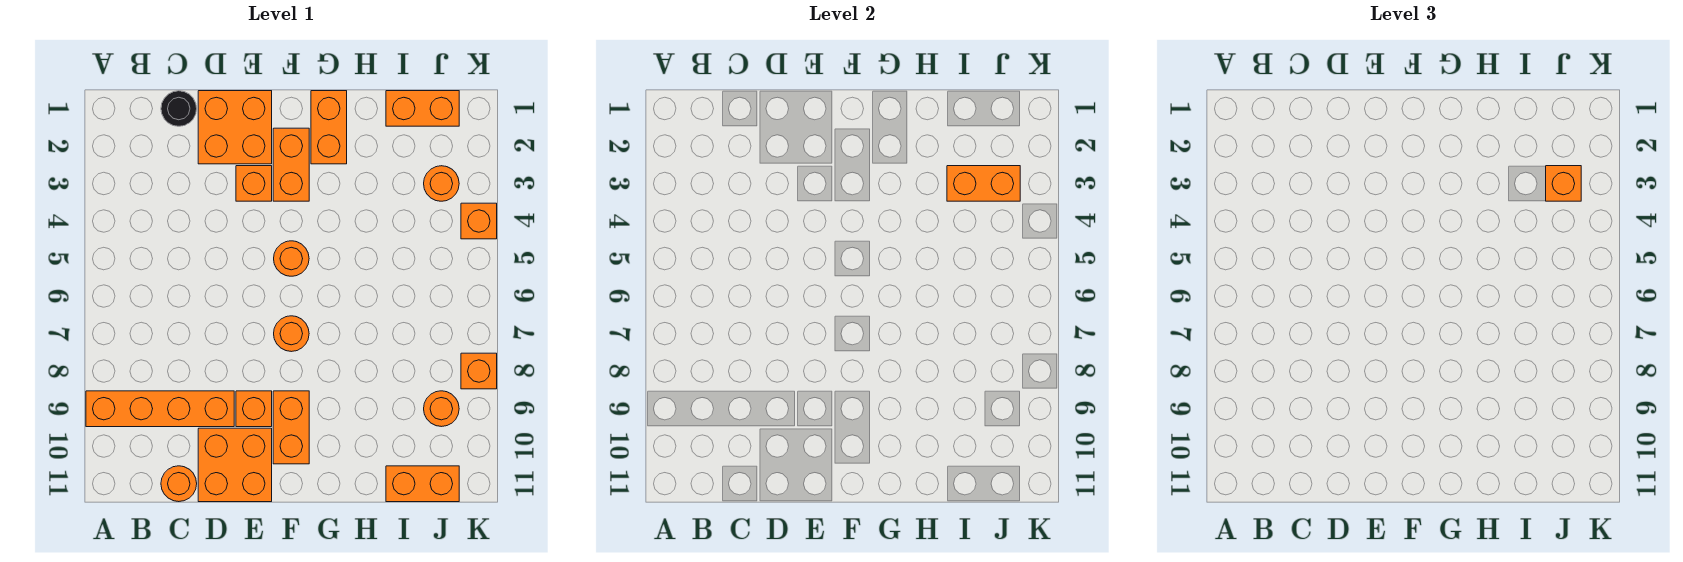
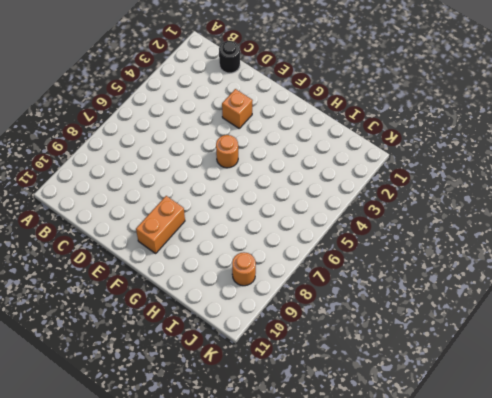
none -> orange 1x4 brick [86,391,234,427]
none -> orange 1x1 round brick [161,466,197,502]
none -> orange 2x2 brick [198,91,272,164]

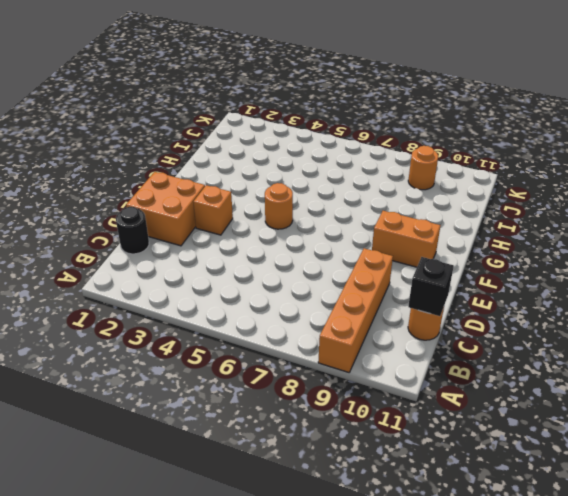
black 1x1 brick [408,257,454,316] -> none
none -> orange 2x2 brick [198,428,272,502]
none -> orange 1x1 brick [236,391,272,427]
none -> orange 1x2 brick [273,128,309,201]

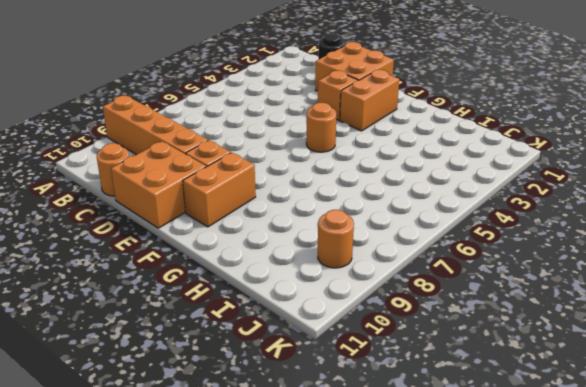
none -> orange 1x1 round brick [274,316,309,352]
none -> orange 1x2 brick [311,91,347,164]
none -> orange 1x2 brick [386,91,459,126]

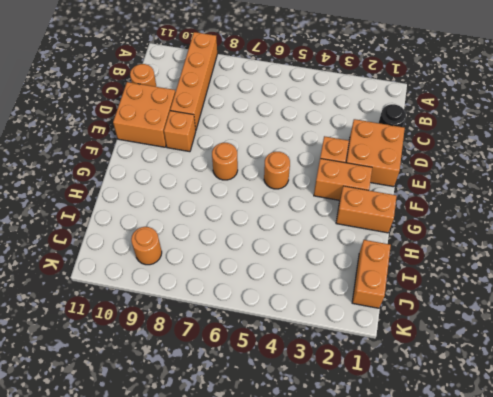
none -> orange 1x2 brick [273,391,309,464]
none -> orange 1x2 brick [386,466,459,502]
none -> orange 1x1 round brick [424,166,459,201]

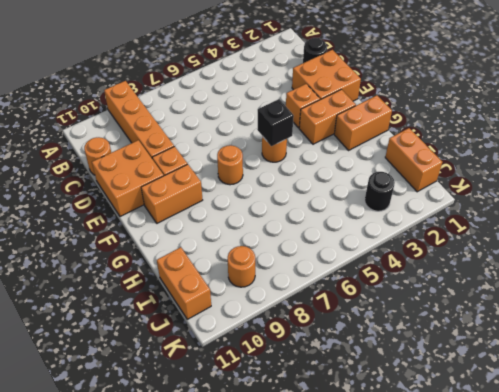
black 1x1 brick [257,99,294,146] -> none
black 1x1 round brick [365,172,395,211] -> orange 1x1 round brick [424,166,459,201]
none -> orange 1x1 brick [461,203,497,239]
none -> orange 1x1 brick [461,353,497,389]
none -> orange 1x2 brick [947,166,1020,201]

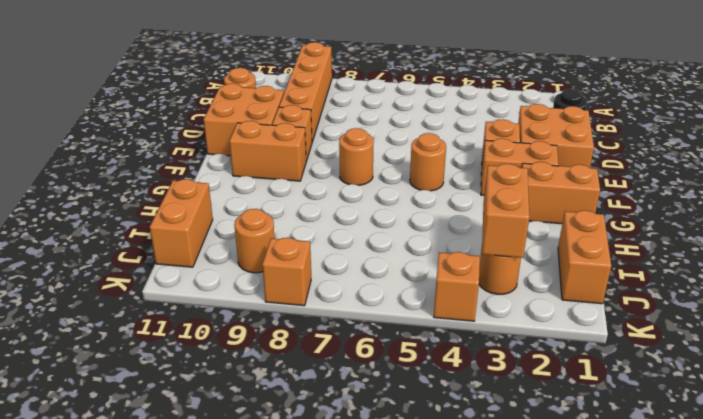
none -> orange 1x1 brick [1546,166,1581,201]

